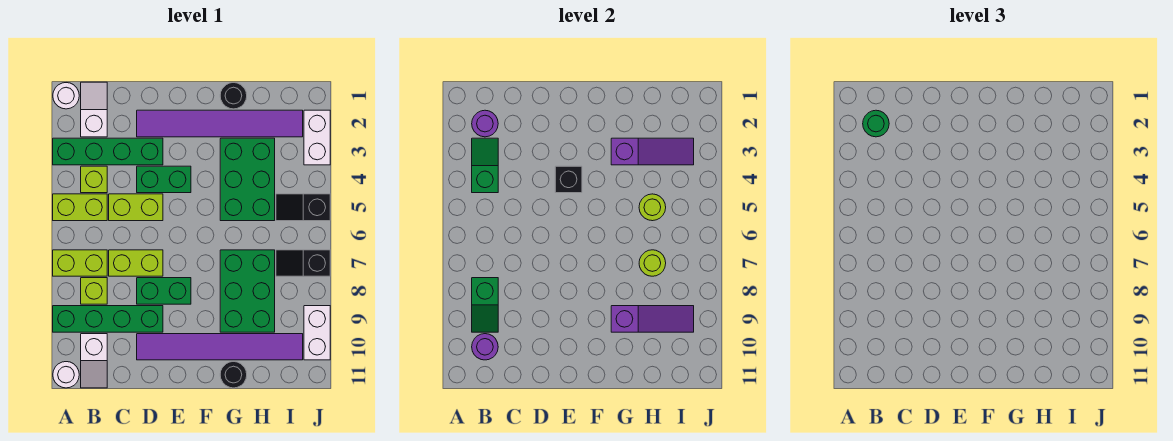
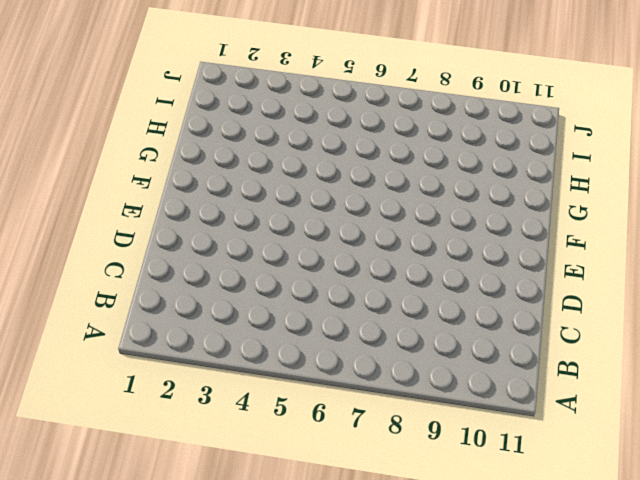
none -> white 1x1 round brick [53,83,79,109]
none -> green 1x4 brick [53,138,163,165]
none -> lime 1x2 brick [53,194,107,221]
none -> lime 1x2 brick [53,250,107,276]

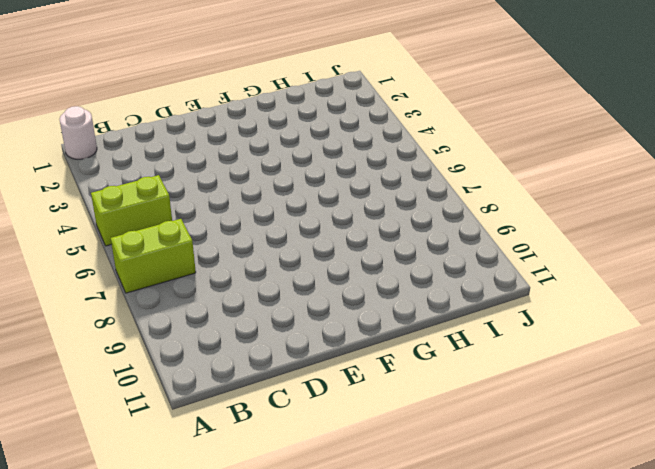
none -> green 1x4 brick [53,138,163,165]
none -> green 1x4 brick [53,306,163,332]
none -> white 1x1 round brick [53,362,79,388]
none -> white 1x2 slope [81,82,107,137]

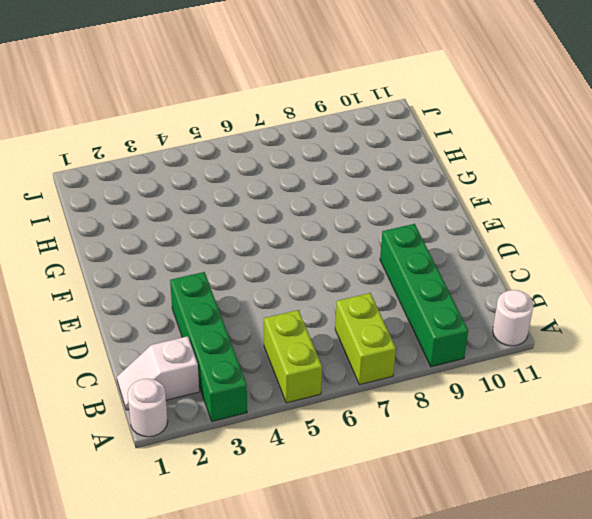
none -> lime 1x1 brick [81,166,107,193]
none -> lime 1x1 brick [81,278,107,304]
none -> white 1x2 slope [81,334,107,388]
none -> lime 1x2 brick [109,194,163,221]

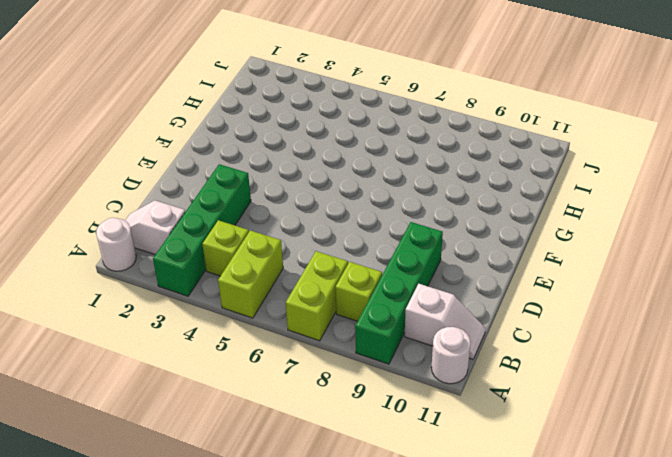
none -> lime 1x2 brick [109,194,163,221]
none -> lime 1x2 brick [109,250,163,276]
none -> purple 1x6 tile [137,110,303,137]
none -> green 1x2 brick [137,166,191,193]

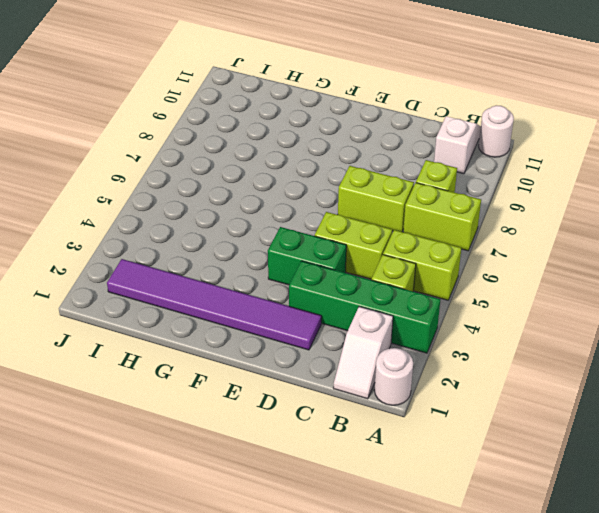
none -> green 1x4 brick [53,306,163,332]
none -> green 1x2 brick [137,278,191,304]
none -> purple 1x6 tile [137,334,303,360]
none -> black 1x1 round brick [220,83,247,109]

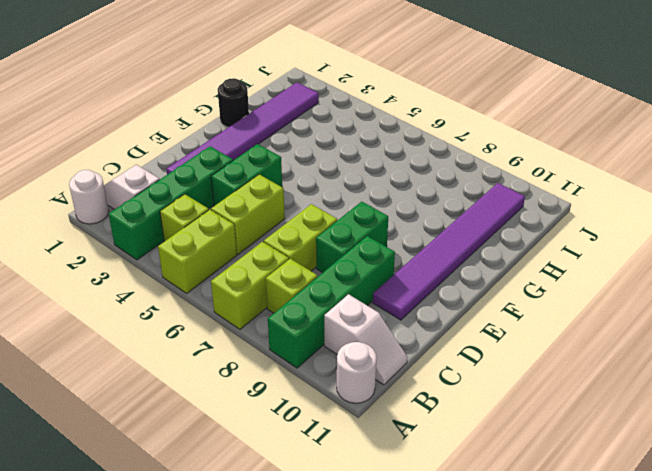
none -> green 2x3 brick [220,138,275,221]
none -> green 2x3 brick [220,250,275,332]
none -> black 1x1 round brick [220,362,247,388]
none -> black 1x2 slope [276,194,330,221]

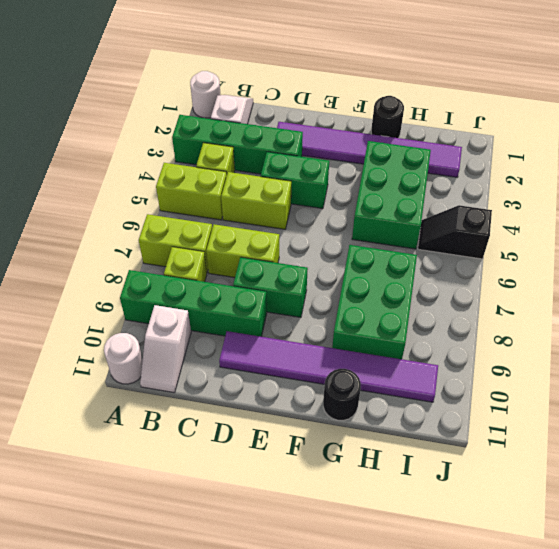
none -> black 1x2 slope [276,250,330,276]
none -> white 1x2 brick [304,110,330,165]
none -> white 1x2 brick [304,306,330,360]
none -> purple 1x1 round brick [472,110,498,137]

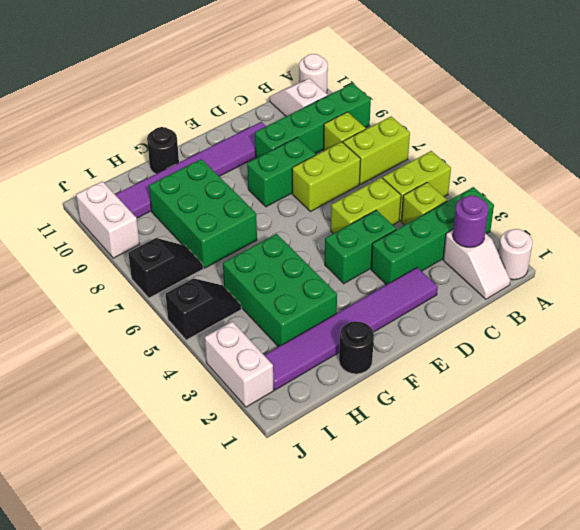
none -> green 1x2 slope [472,138,498,193]
none -> green 1x2 slope [472,278,498,332]
none -> purple 1x1 round brick [472,334,498,360]
none -> black 1x1 brick [555,166,582,193]

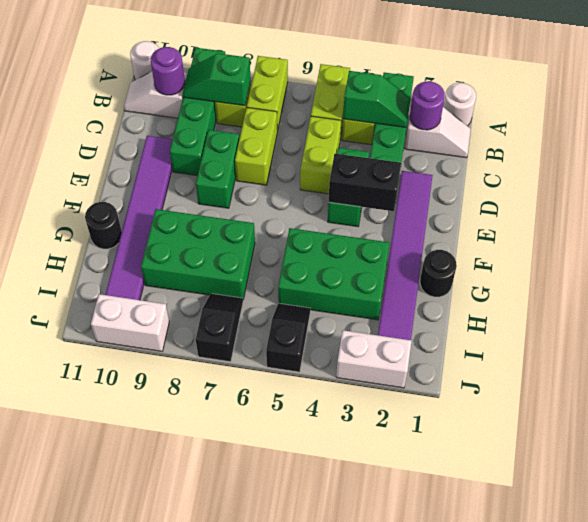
black 1x2 brick [329,154,401,211] -> black 1x1 brick [555,166,582,193]
none -> purple 1x3 slope [611,138,694,165]
none -> purple 1x3 slope [611,306,694,332]
none -> lime 1x1 round brick [639,194,666,221]
none -> lime 1x1 round brick [639,250,666,276]

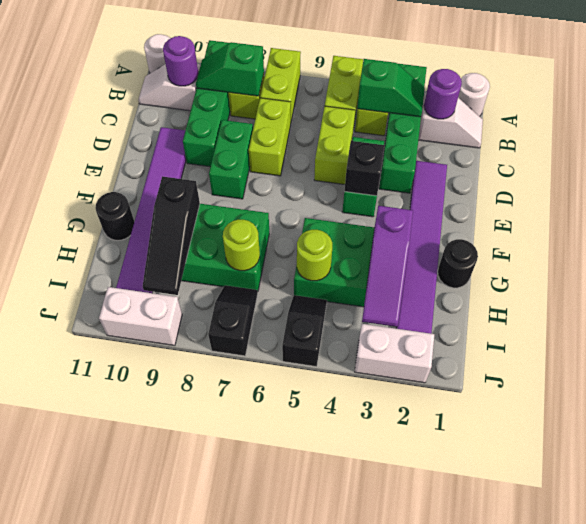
black 1x3 slope [143,176,200,295] -> purple 1x3 slope [611,306,694,332]
none -> green 1x1 round brick [863,110,889,137]

